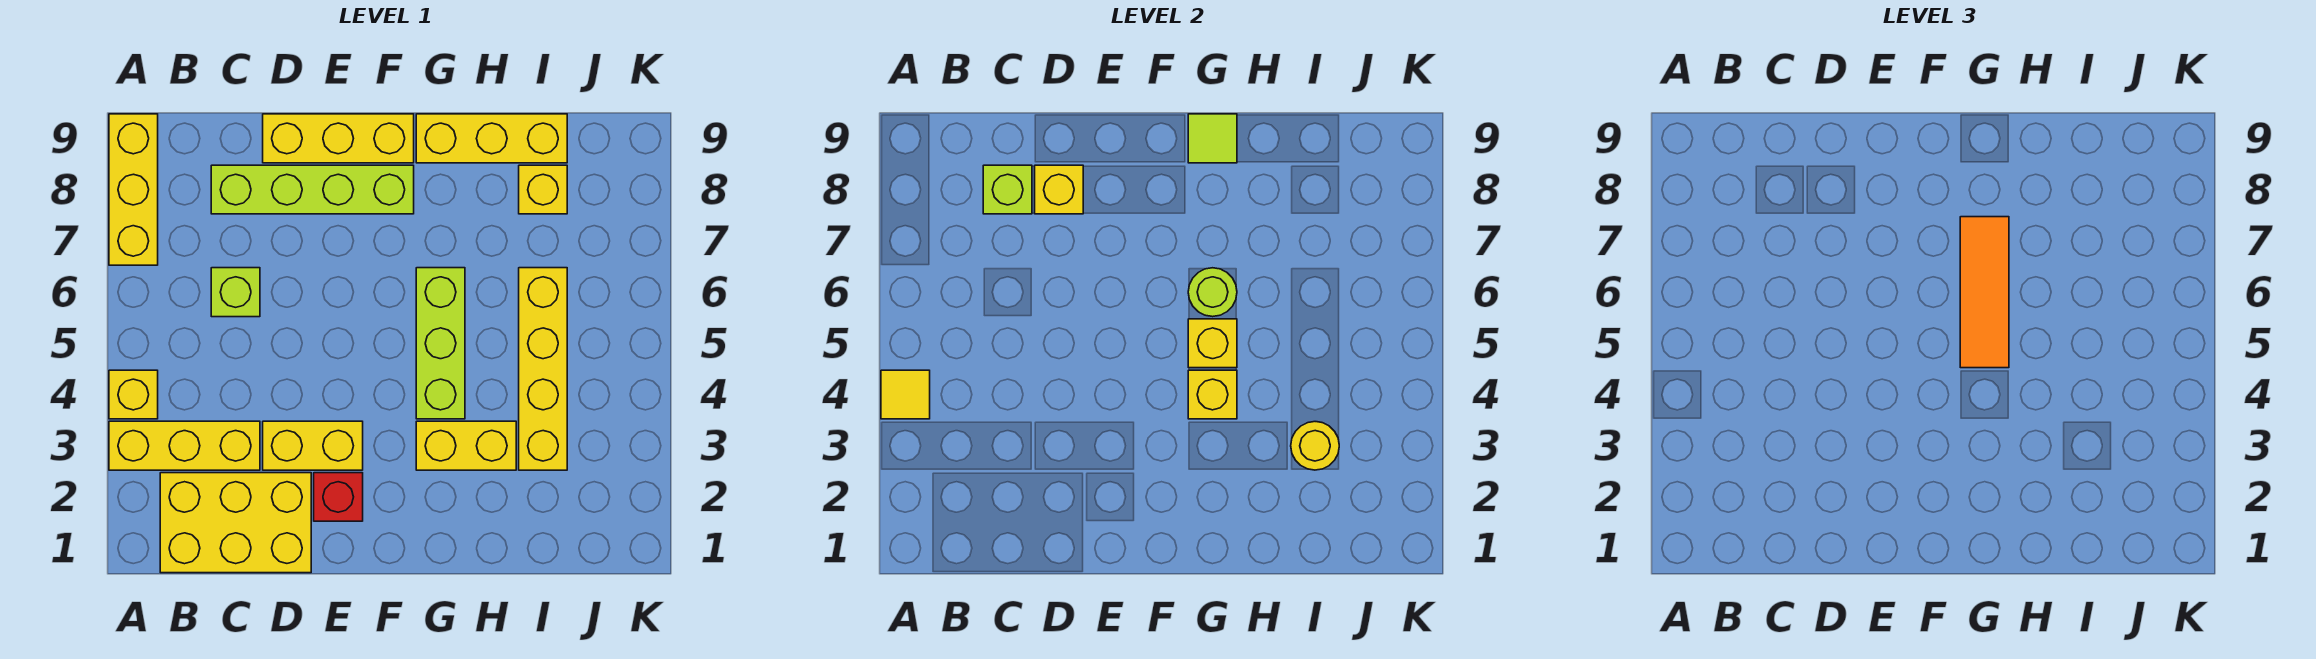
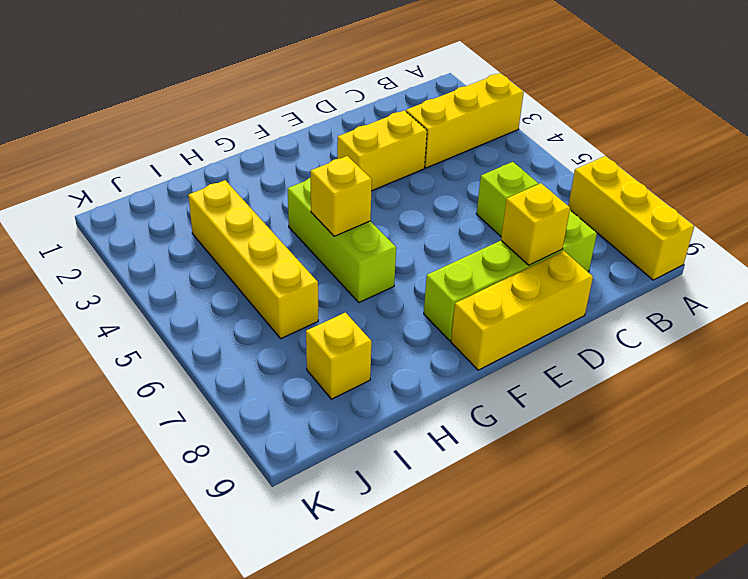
none -> yellow 1x1 brick [109,370,158,419]
none -> yellow 2x3 brick [160,473,311,573]
none -> red 1x1 brick [314,473,363,521]

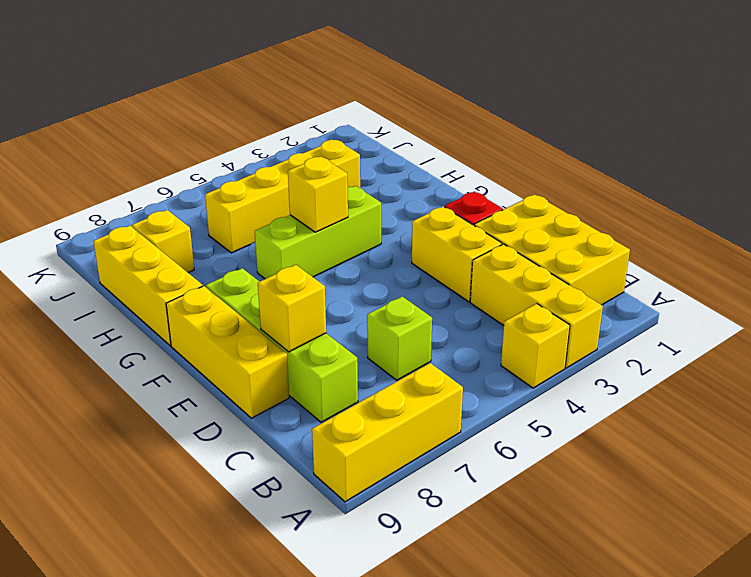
none -> yellow 1x2 brick [416,421,516,470]
none -> yellow 1x1 tile [881,370,930,419]
none -> lime 1x1 brick [983,165,1032,214]

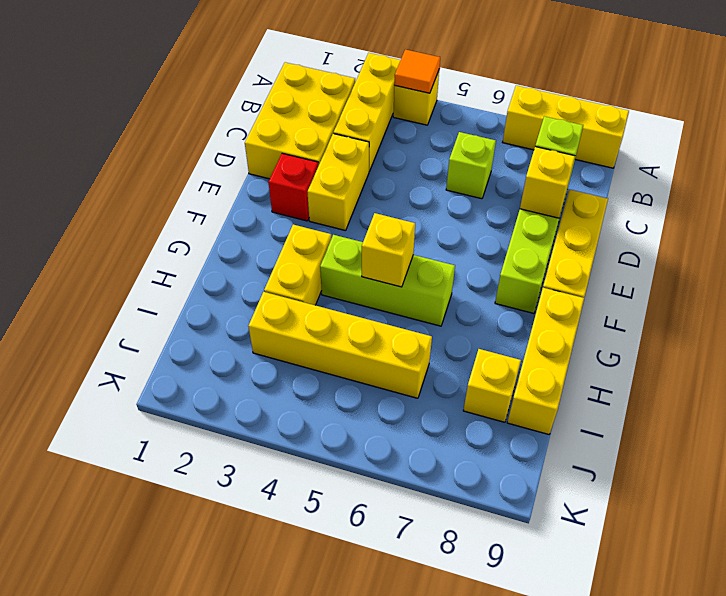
orange 1x1 tile [394,49,440,93] -> yellow 1x1 tile [881,370,930,419]
none -> yellow 1x1 brick [1188,370,1237,419]
none -> lime 1x1 round brick [1188,268,1237,317]
none -> lime 1x1 tile [1188,114,1237,163]

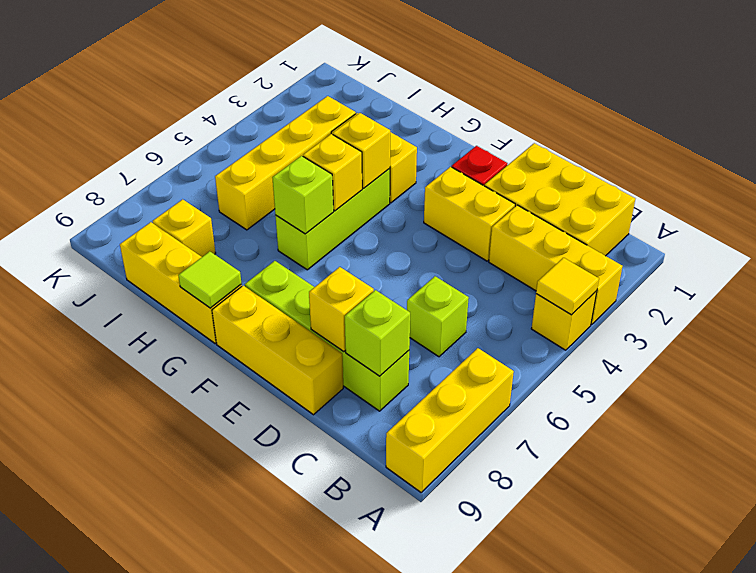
lime 1x1 brick [272,156,334,234] -> lime 1x1 round brick [1188,268,1237,317]
none -> yellow 1x1 round brick [1291,422,1339,470]
none -> orange 1x3 tile [1960,217,2009,368]

